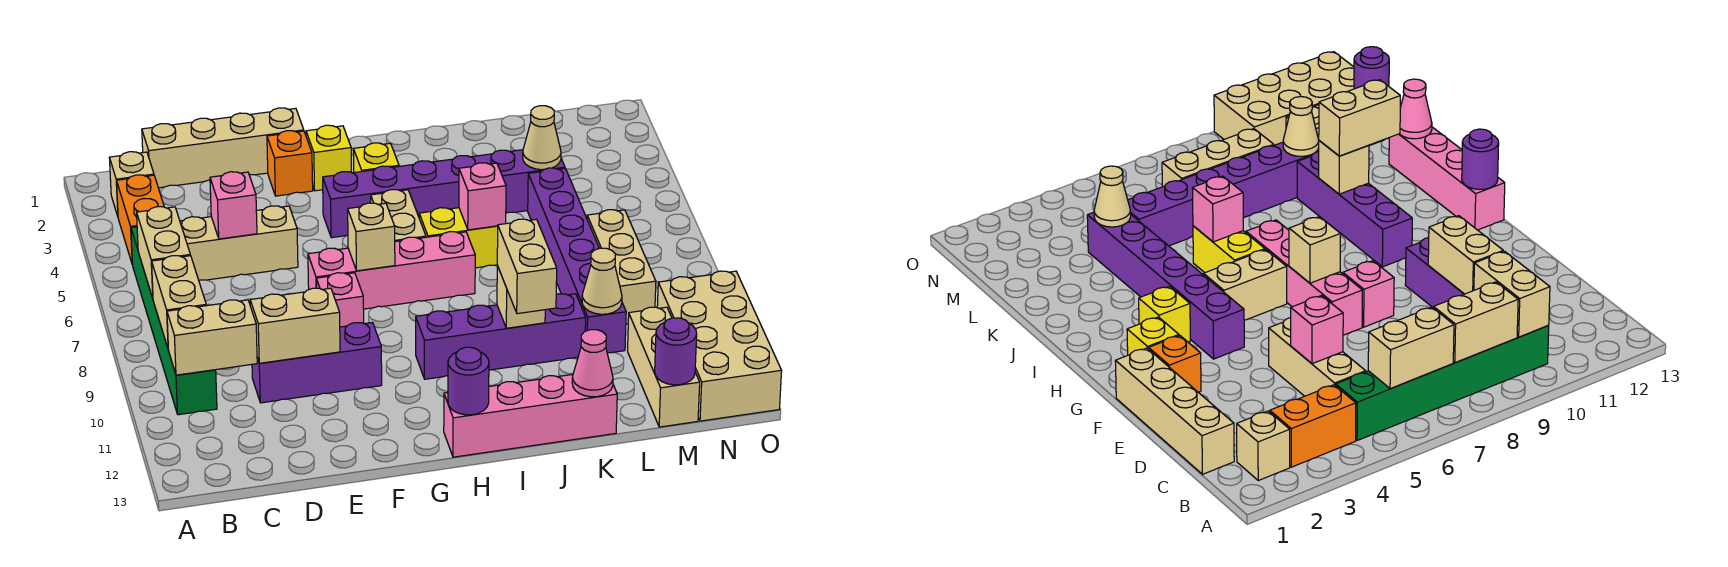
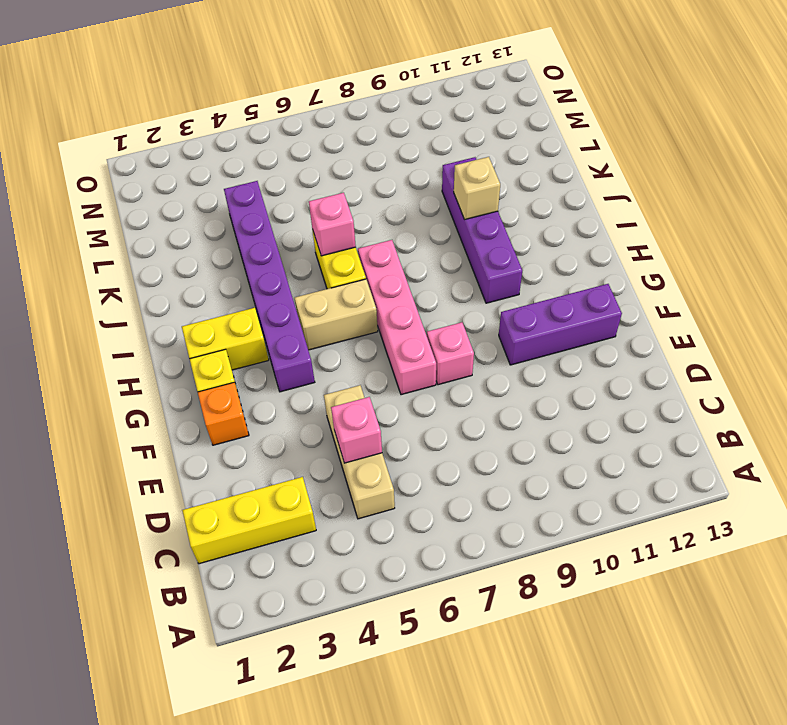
yellow 1x3 brick [182,477,316,564] -> tan 1x4 brick [142,108,304,188]
purple 1x3 brick [499,284,622,365] -> purple 1x3 brick turned to [252,322,382,403]
yellow 1x2 brick [182,308,269,370] -> yellow 1x1 brick [353,143,399,173]
none -> tan 1x1 brick [109,152,154,216]
none -> orange 1x2 brick [117,175,164,265]
none -> green 1x6 brick [131,227,217,415]
none -> pink 1x4 brick [444,374,617,457]

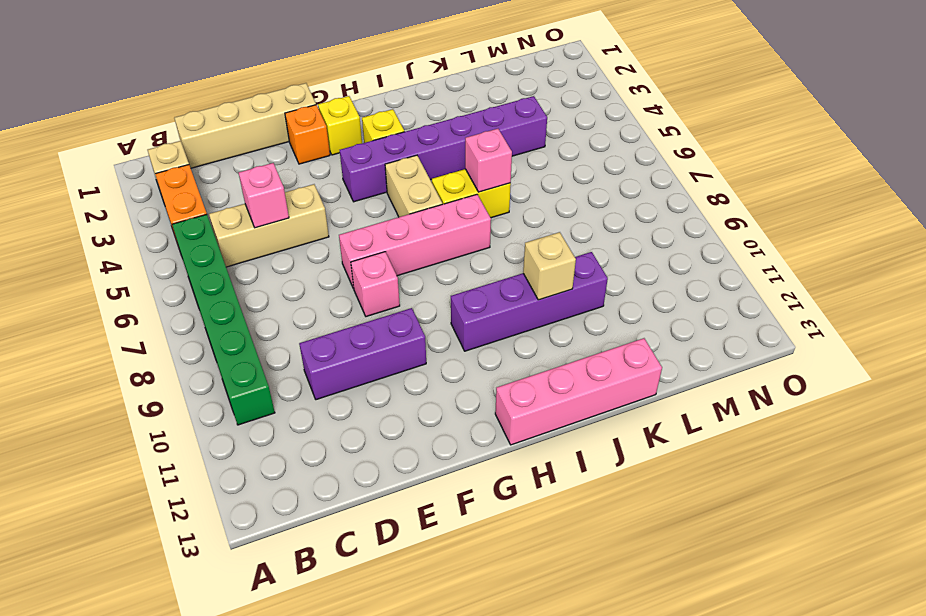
none -> purple 1x6 brick [528,168,626,353]
none -> tan 1x3 brick [587,210,656,324]
none -> tan 1x3 brick [628,307,700,427]
none -> tan 2x4 brick [657,271,782,421]

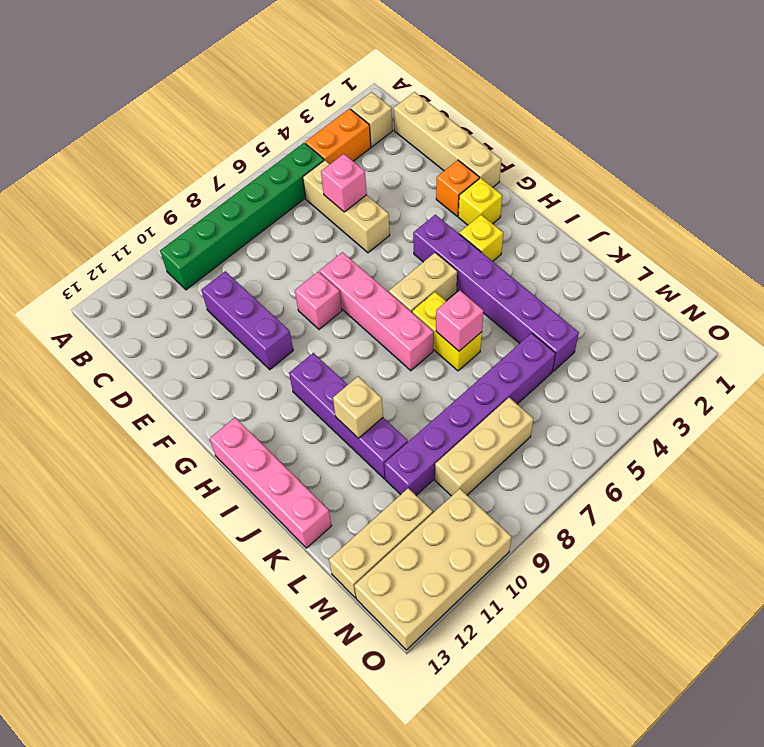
none -> tan 1x2 brick [137,207,190,298]
none -> tan 1x2 brick [152,256,206,348]
none -> tan 1x2 brick [167,300,257,375]
none -> tan 1x2 brick [250,288,340,363]

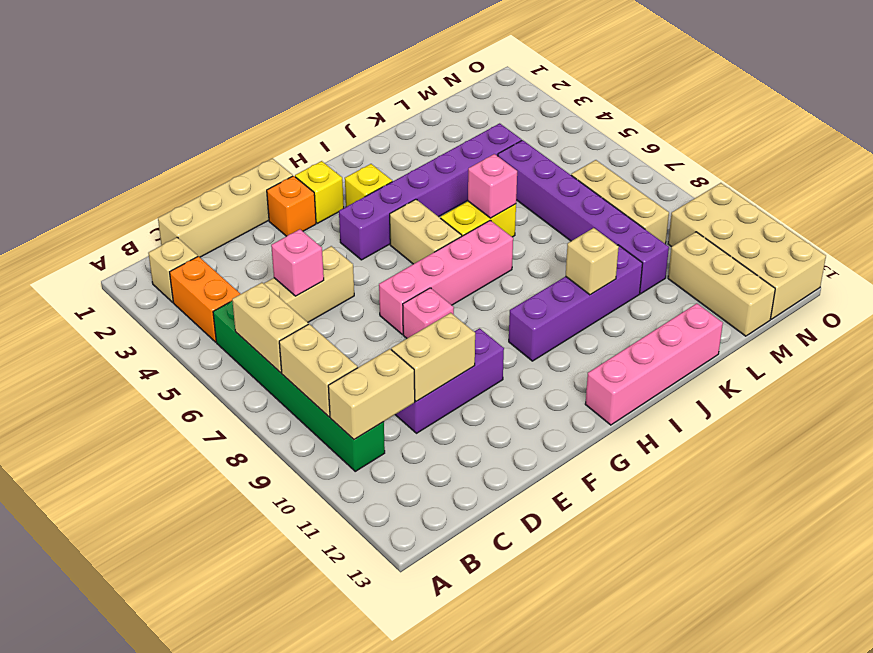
none -> tan 1x1 brick [348,203,395,271]
none -> purple 1x1 round brick [448,347,489,415]
none -> pink 1x1 cone [572,330,613,397]
none -> tan 1x1 cone [523,106,561,170]

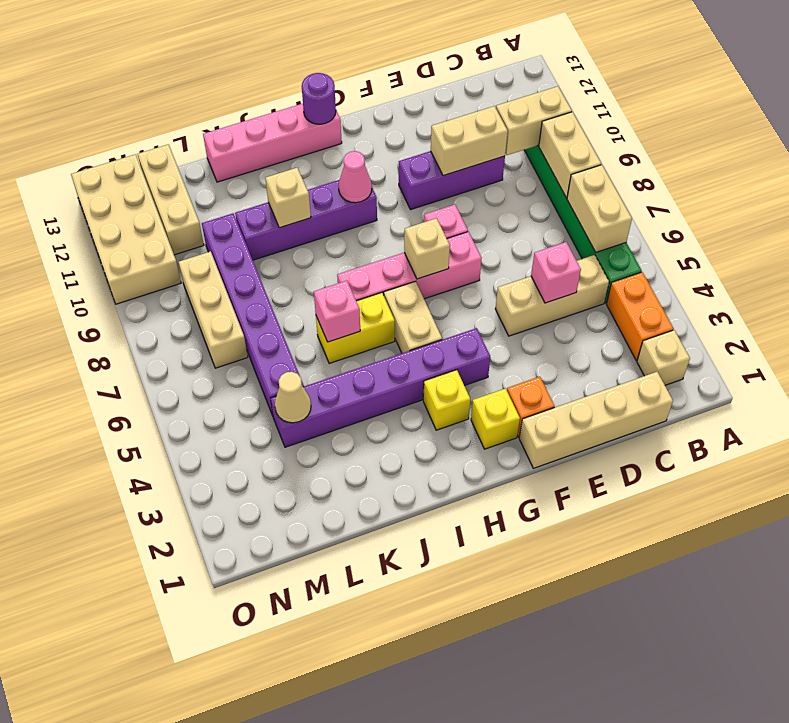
pink 1x1 cone [339,151,372,203] -> pink 1x1 cone moved to [572,330,613,397]
none -> tan 1x1 cone [582,248,622,314]
none -> purple 1x1 round brick [655,318,697,385]
none -> tan 1x2 brick [497,219,557,314]

